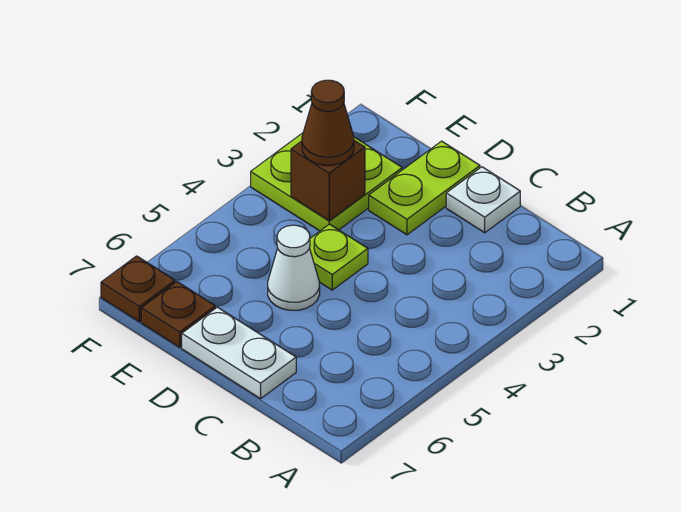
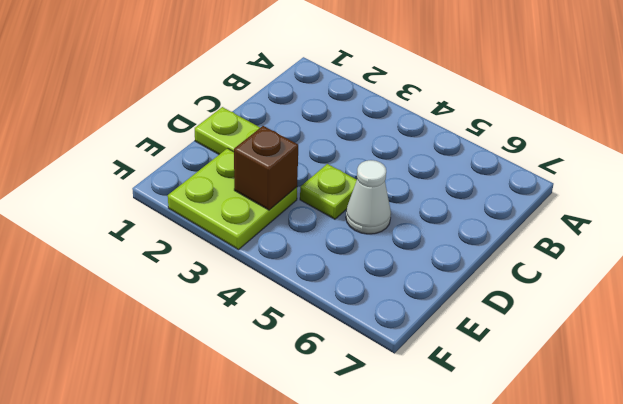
none -> white 1x1 plate [446,167,520,233]
none -> white 1x2 plate [182,307,296,399]

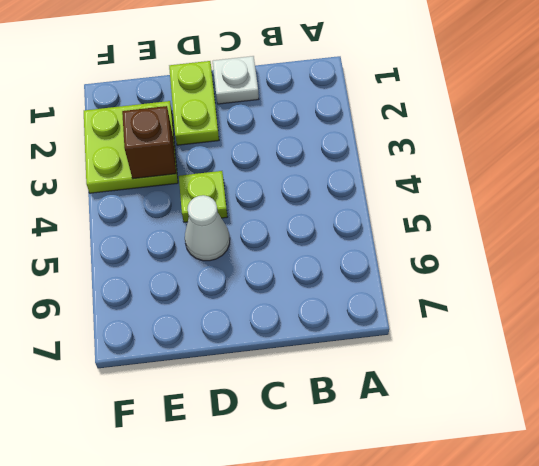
none -> white 1x2 plate [182,307,296,399]
none -> brown 1x1 plate [141,282,215,347]

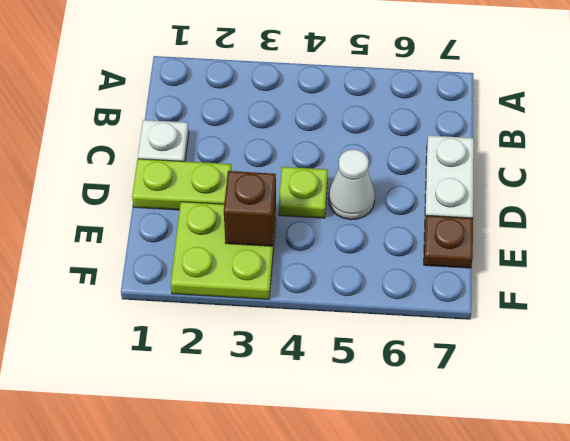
none -> brown 1x1 plate [101,256,175,322]
none -> brown 1x1 cone [302,80,354,165]

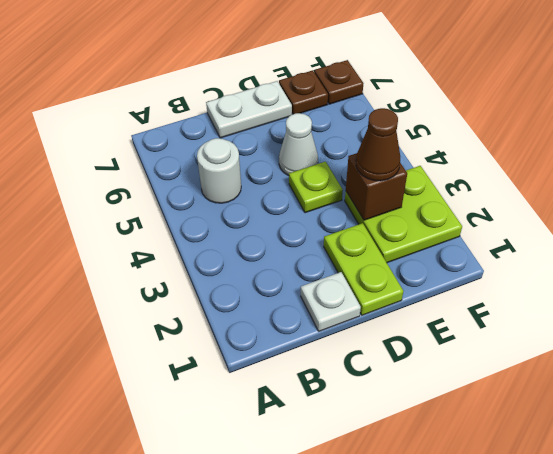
white 1x1 round brick [197,138,241,203] -> none

